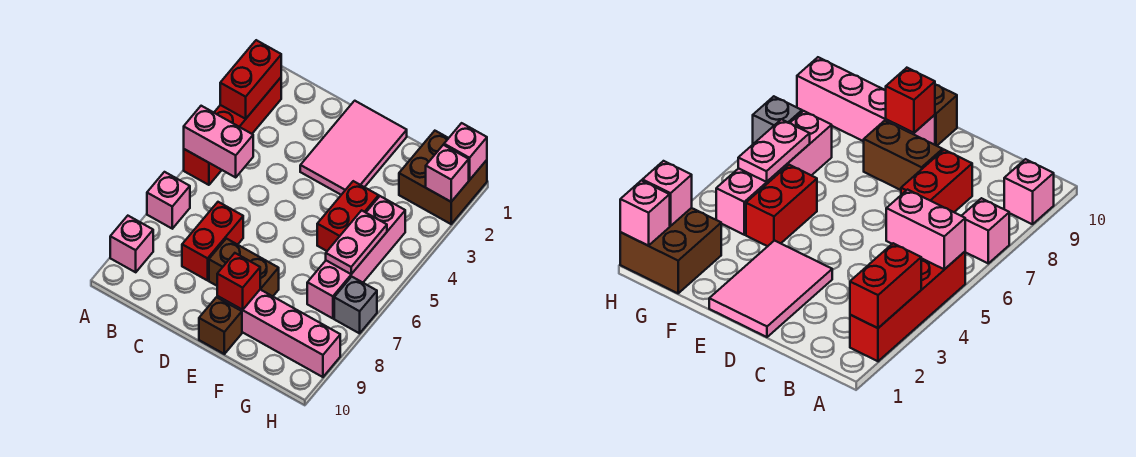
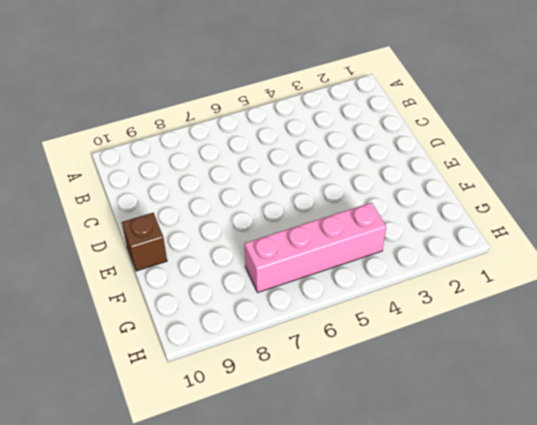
none -> red 1x4 brick [184,78,281,185]
none -> pink 1x1 brick [147,172,190,229]
none -> pink 1x1 brick [110,216,153,272]

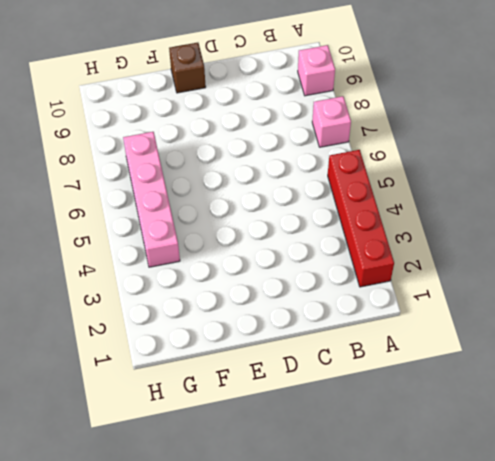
none -> red 1x2 brick [182,202,243,280]
none -> pink 2x3 tile [300,101,407,195]
none -> brown 1x2 brick [209,239,279,296]

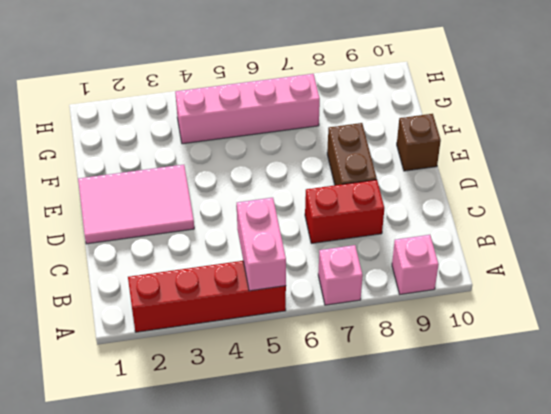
none -> pink 1x4 brick [217,290,340,377]
none -> red 1x2 brick [317,181,379,251]
none -> brown 2x2 brick [399,131,487,224]

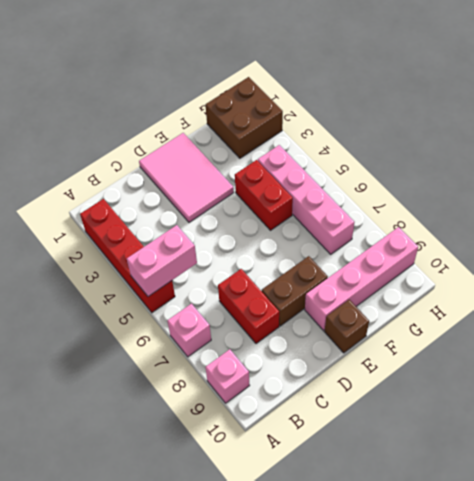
none -> grey 1x1 brick [334,277,377,333]
none -> red 1x2 brick [220,40,281,119]
none -> red 1x1 brick [217,253,260,310]

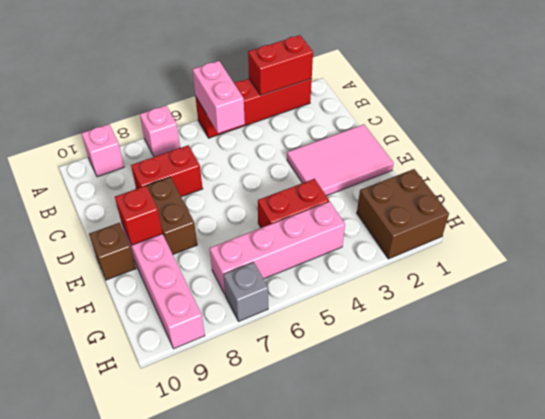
none -> pink 1x2 plate [326,210,387,274]
none -> pink 1x1 brick [444,123,487,180]
none -> pink 1x1 brick [426,145,469,202]

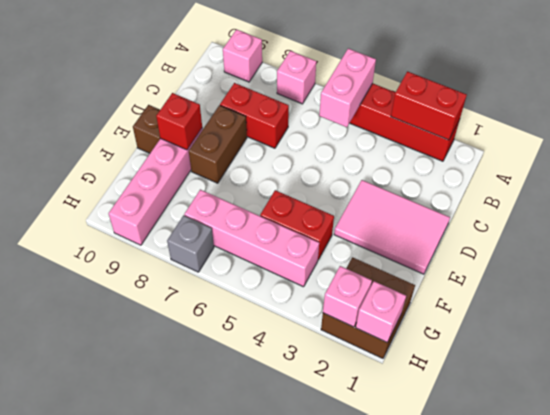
none -> pink 1x2 plate [326,210,387,274]

